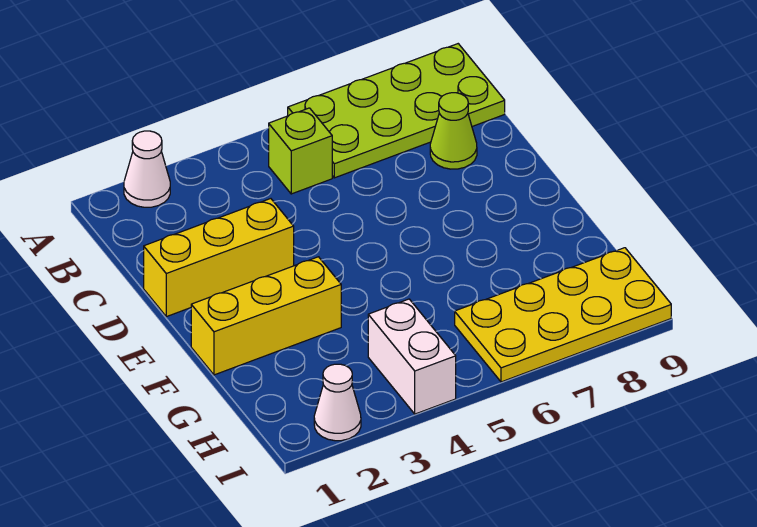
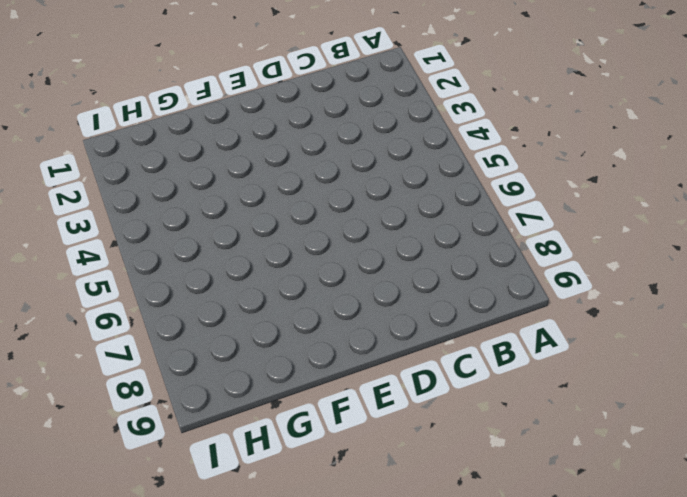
none -> white 1x1 cone [124,131,170,207]
none -> lime 2x4 plate [288,44,505,178]

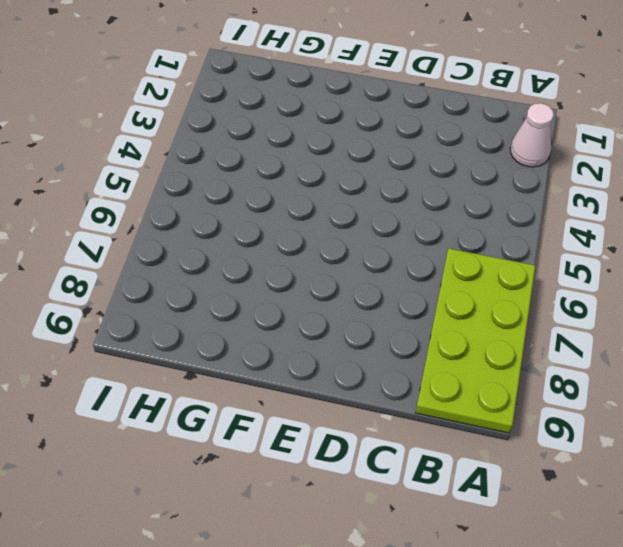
none -> lime 1x1 brick [269,108,332,194]
none -> lime 1x1 cone [430,93,477,169]

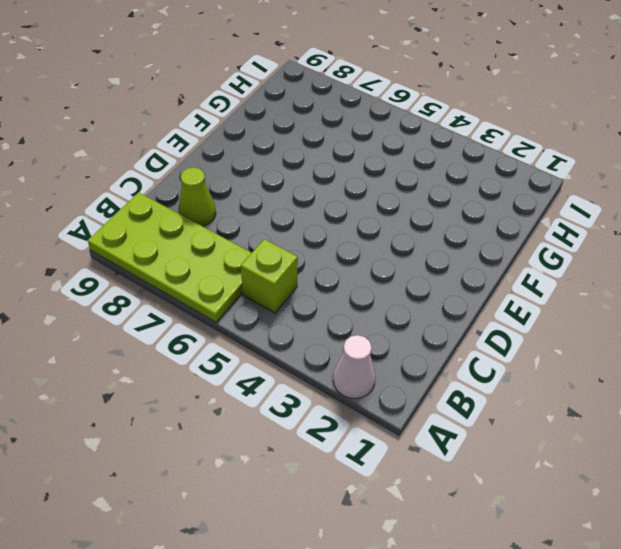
none -> yellow 1x3 brick [144,199,294,317]
none -> yellow 1x3 brick [191,257,341,375]

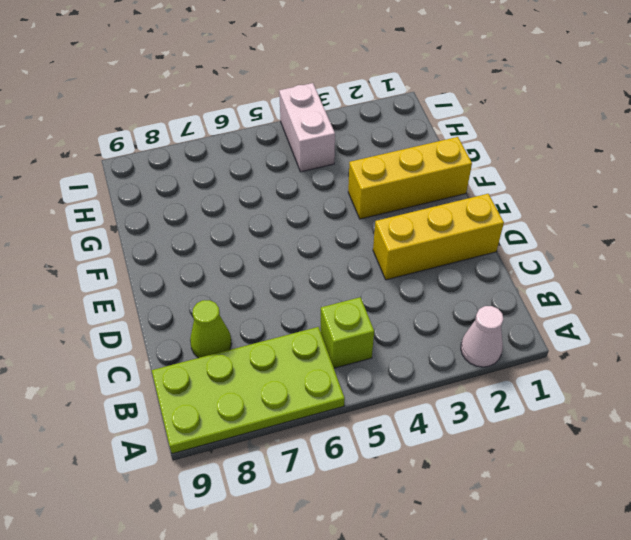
none -> yellow 2x4 plate [455,248,671,382]
none -> white 1x1 cone [314,364,361,441]

